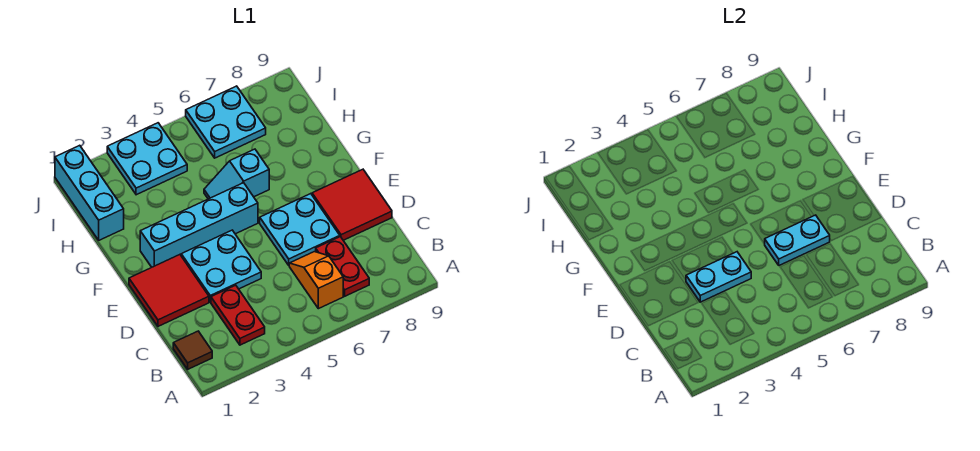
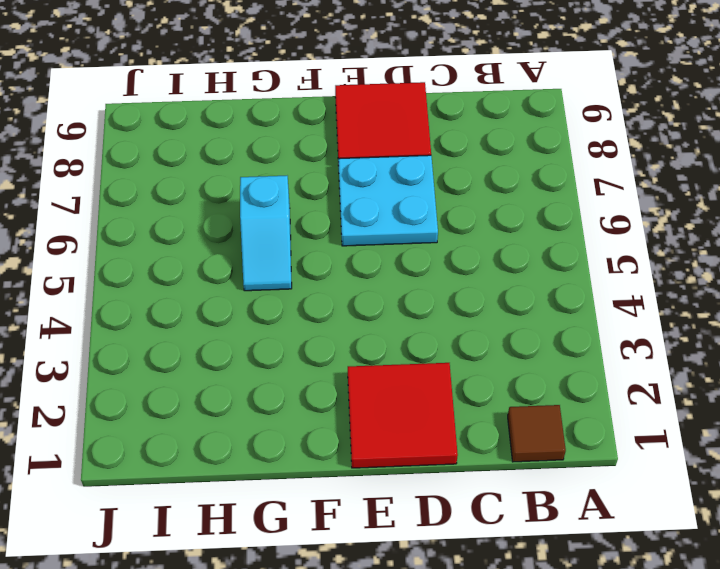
none -> red 1x2 plate [211,285,265,345]
none -> orange 1x2 slope [289,252,343,309]
none -> red 1x2 plate [316,237,369,296]

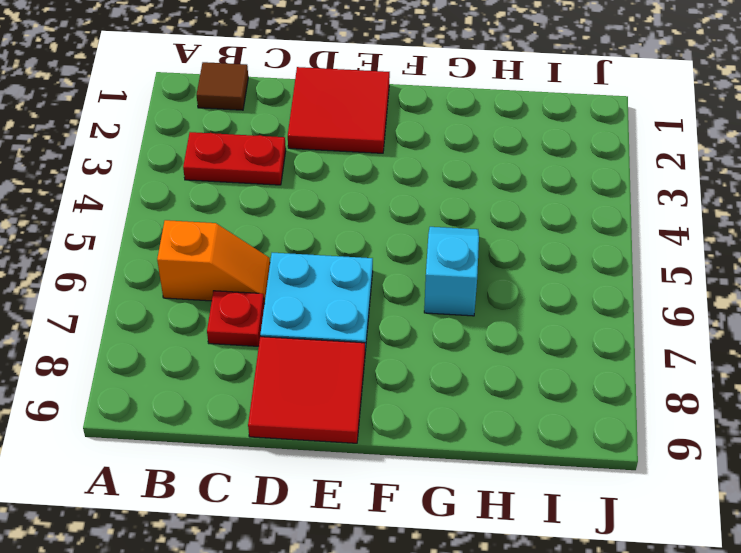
red 1x1 plate [207,291,264,346] -> red 1x2 plate [316,237,369,296]
none -> cyan 2x2 plate [181,230,261,302]
none -> cyan 1x4 brick [140,183,258,267]
none -> cyan 1x3 brick [55,145,124,240]

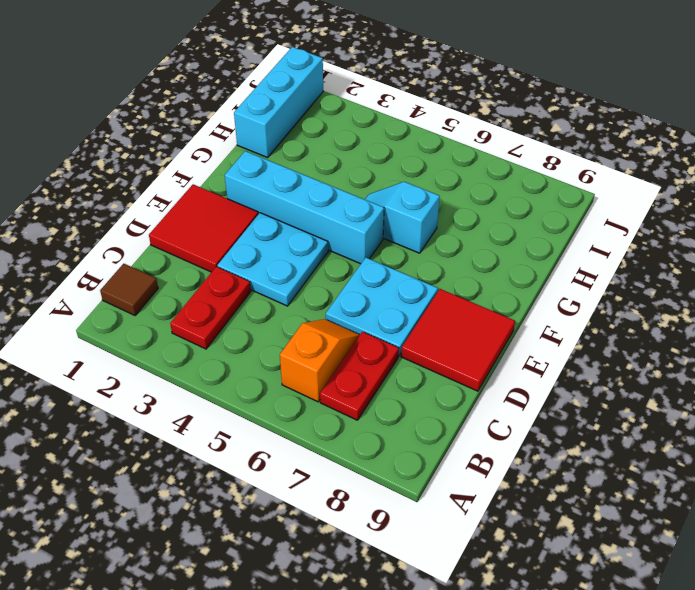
none -> cyan 2x2 plate [107,123,187,195]
none -> cyan 2x2 plate [186,86,266,158]
none -> cyan 1x2 plate [686,252,751,302]

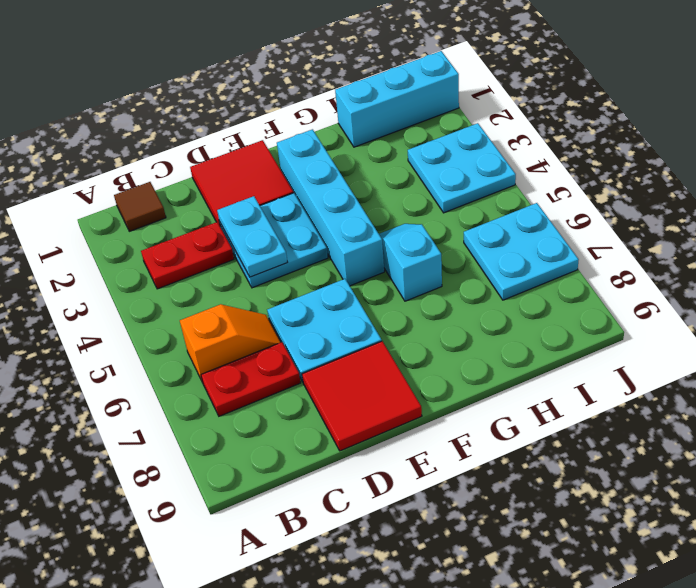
none -> cyan 1x2 plate [765,215,830,265]

